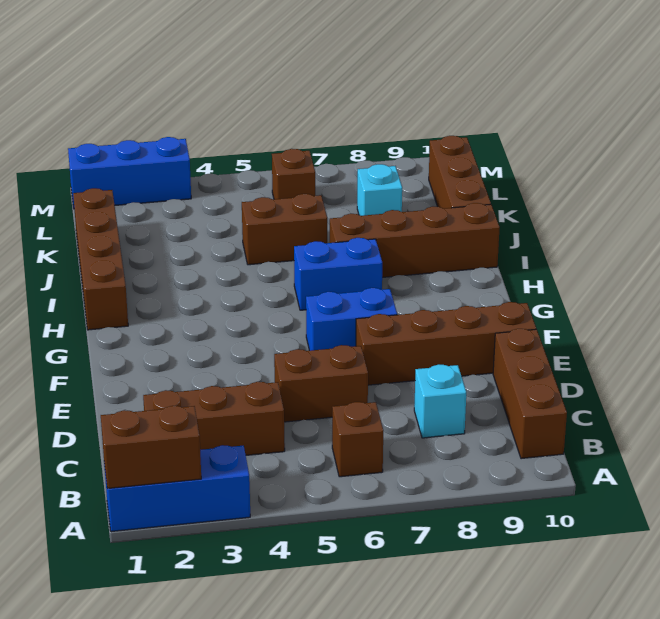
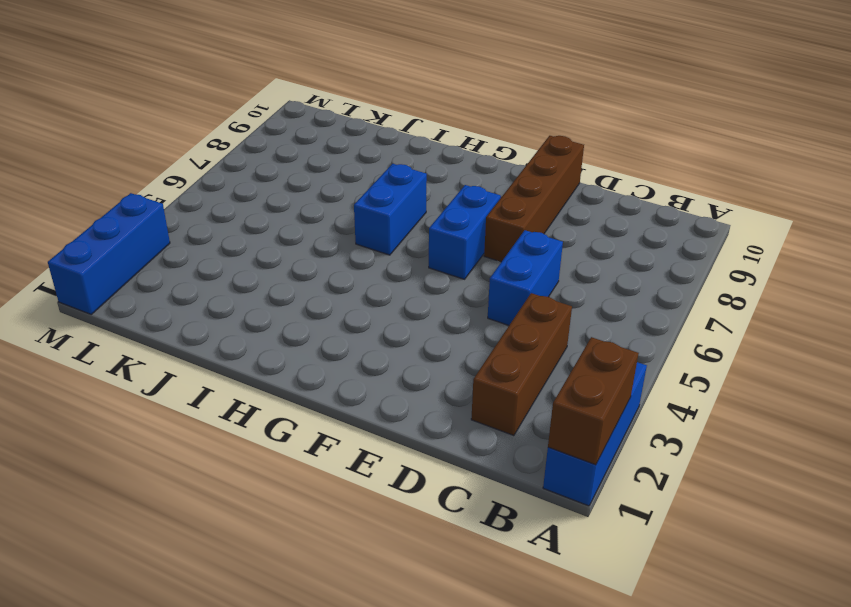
blue 1x2 brick [488,230,563,325] -> brown 1x2 brick [274,345,368,422]
none -> brown 1x1 brick [332,402,383,477]
none -> brown 1x3 brick [493,329,567,459]
none -> cyan 1x1 brick [414,364,466,438]

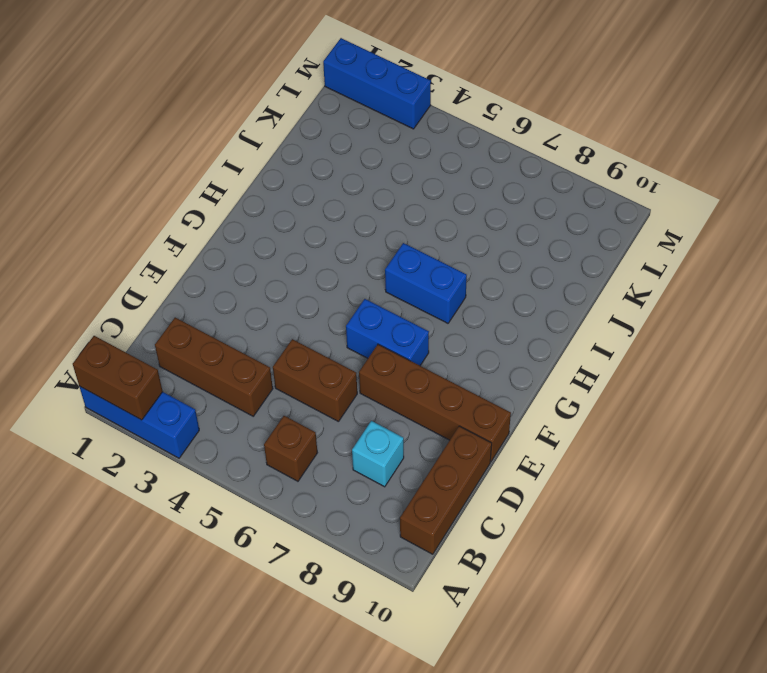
none -> brown 1x4 brick [73,188,128,330]
none -> brown 1x4 brick [330,203,500,277]
none -> brown 1x2 brick [242,194,327,265]

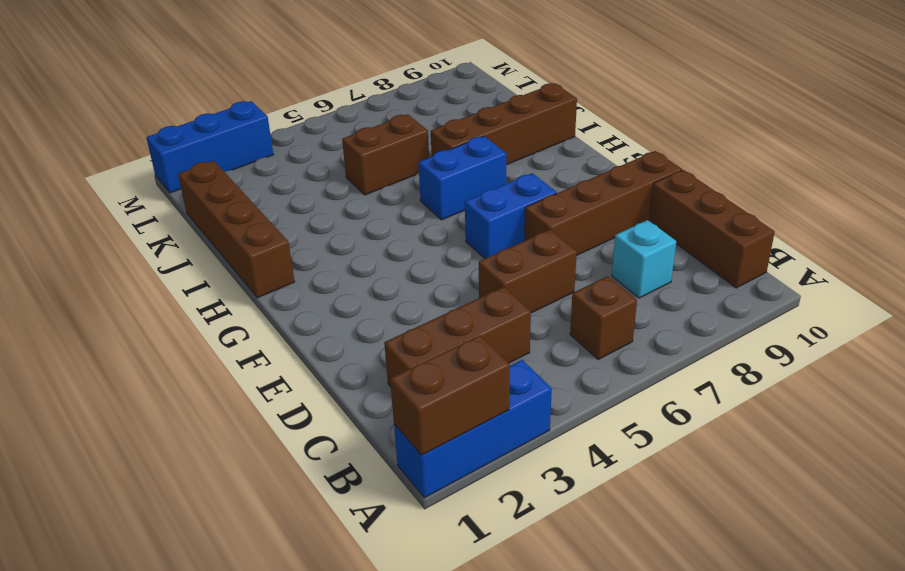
none -> brown 1x3 brick [429,136,491,209]
none -> cyan 1x1 brick [357,164,402,216]
none -> brown 1x1 brick [272,149,315,199]

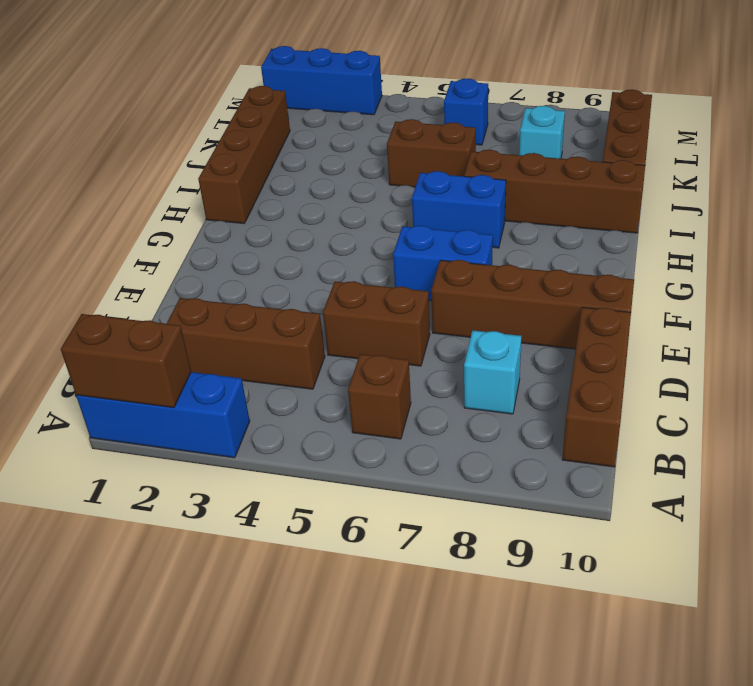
blue 1x1 brick [444,78,488,145] -> brown 1x1 brick [272,149,315,199]

